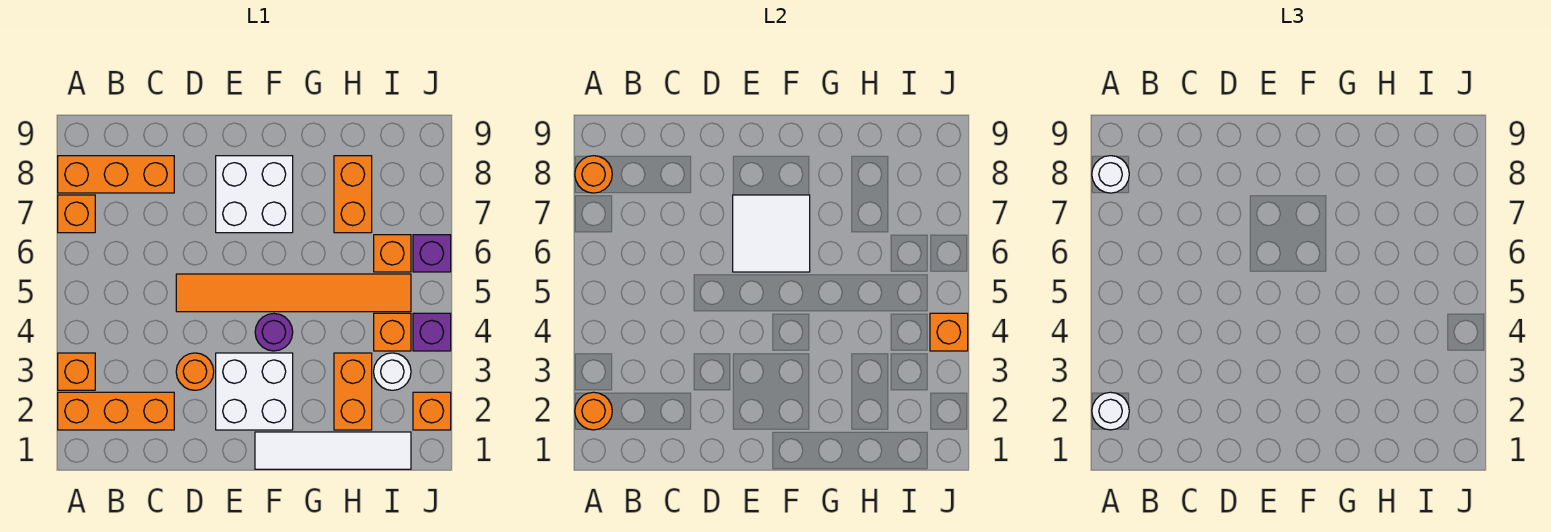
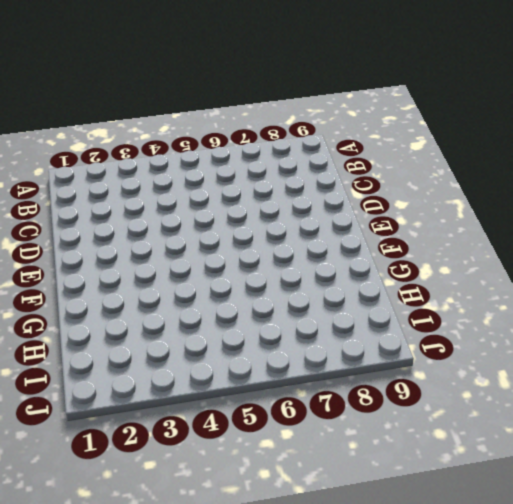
none -> orange 1x3 brick [58,392,174,430]
none -> orange 1x1 brick [58,353,95,390]
none -> orange 1x1 brick [58,195,95,233]

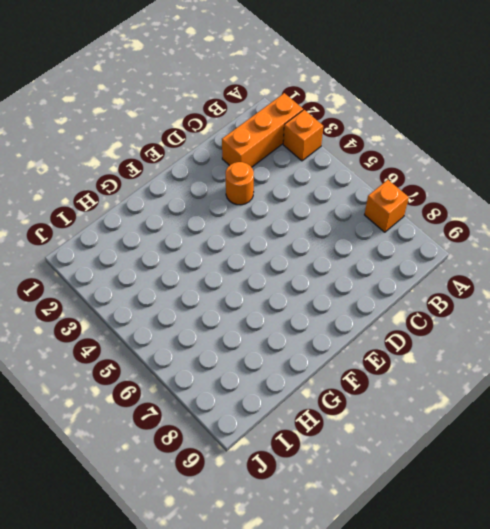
none -> orange 1x3 brick [58,156,174,193]
none -> orange 1x6 tile [176,274,411,312]
none -> white 2x2 brick [216,353,293,430]

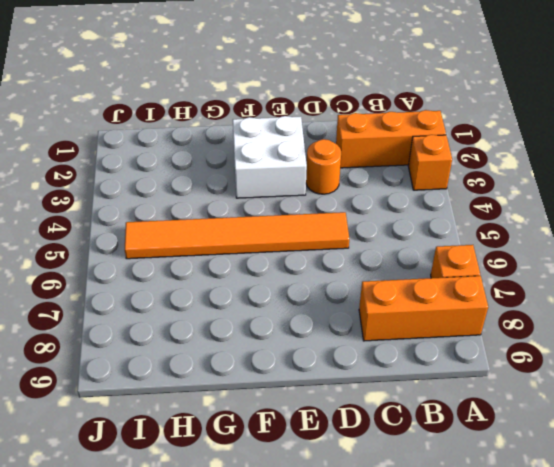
none -> white 2x2 brick [216,156,293,233]
none -> white 1x4 tile [255,432,411,469]
none -> purple 1x1 round brick [255,314,293,351]

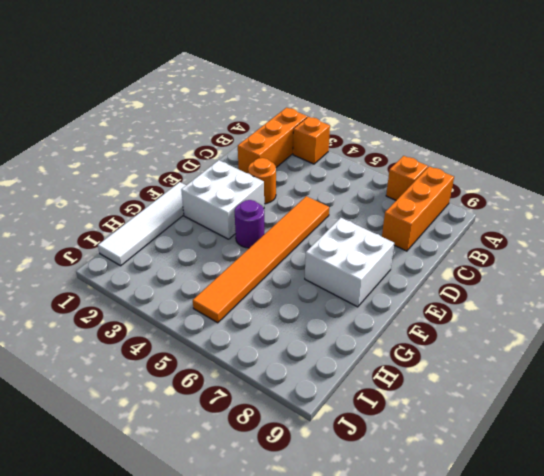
none -> orange 1x2 brick [334,353,372,430]
none -> orange 1x2 brick [334,156,372,233]
none -> white 1x1 round brick [374,353,411,390]

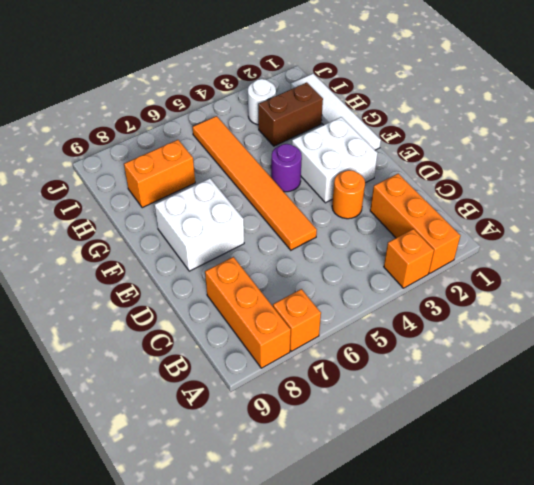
brown 1x2 brick [258,82,323,146] -> orange 1x2 brick [334,353,372,430]
none -> orange 1x1 brick [374,313,411,351]
none -> orange 1x1 brick [374,235,411,272]
none -> orange 1x1 brick [413,392,451,430]

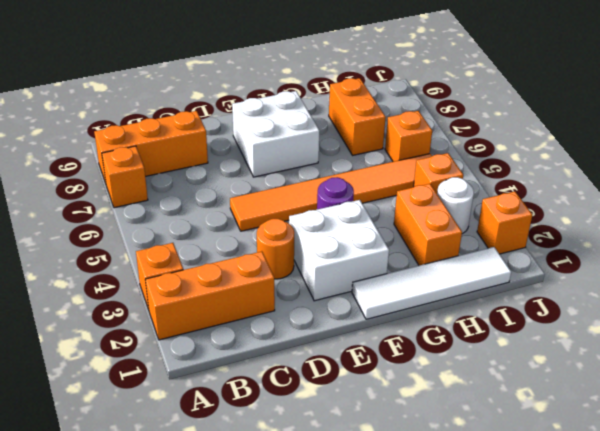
none -> purple 1x1 brick [413,313,451,351]
none -> purple 1x1 brick [413,235,451,272]
none -> orange 1x1 round brick [575,392,612,430]

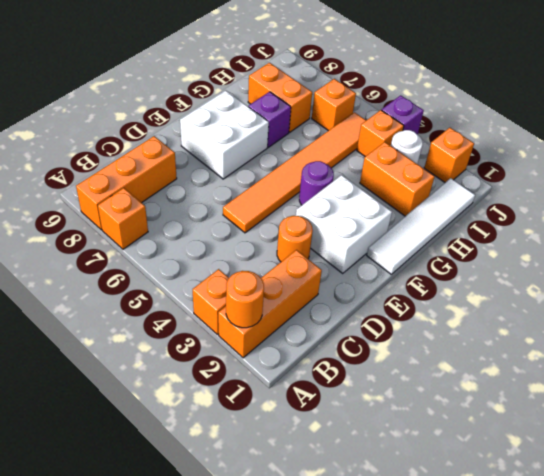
purple 1x1 brick [248,92,291,147] -> purple 1x1 brick moved to [413,235,451,272]
none -> orange 1x1 round brick [575,156,612,193]
none -> white 2x2 tile [733,195,810,272]
none -> orange 1x1 brick [930,313,968,351]

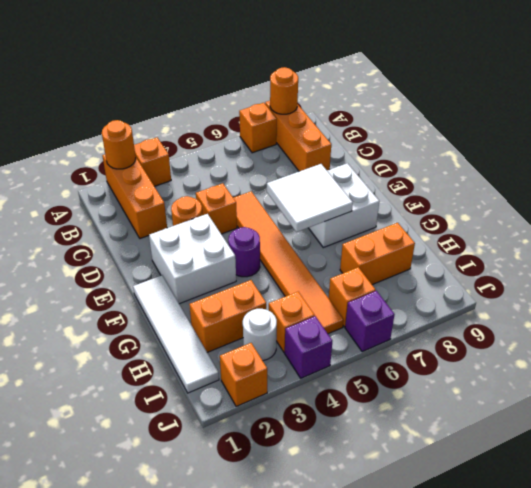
orange 1x1 brick [196,183,237,234] -> orange 1x1 brick moved to [930,313,968,351]
none -> white 1x1 round brick [1092,392,1129,430]
none -> white 1x1 round brick [1092,156,1129,193]

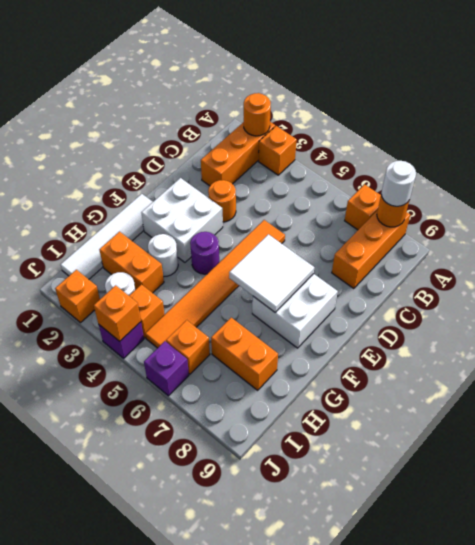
white 1x1 round brick [148,234,178,277] -> white 1x1 round brick moved to [1092,392,1129,430]

